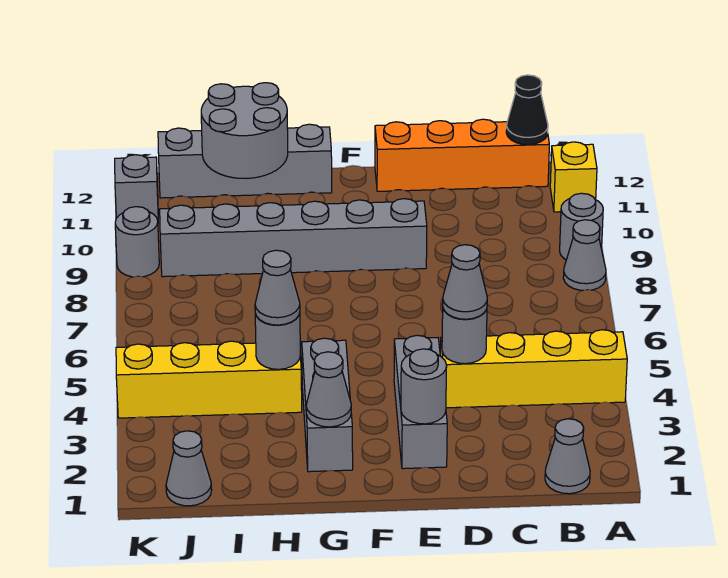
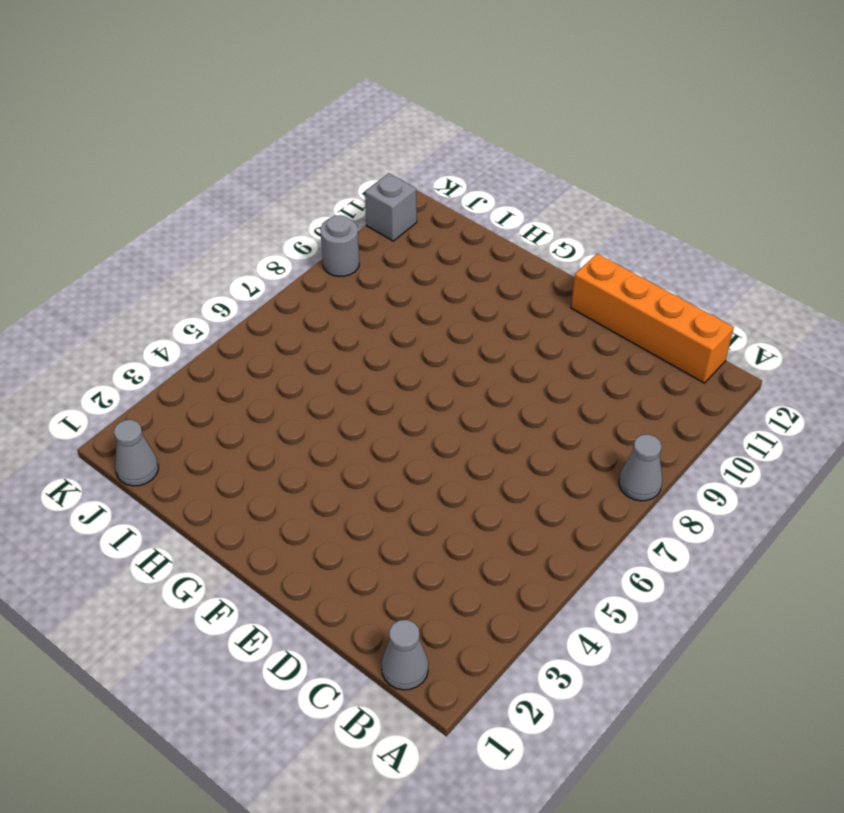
none -> yellow 1x4 brick [440,330,627,408]
none -> grey 1x1 round brick [560,193,603,260]
none -> yellow 1x1 brick [550,142,597,212]

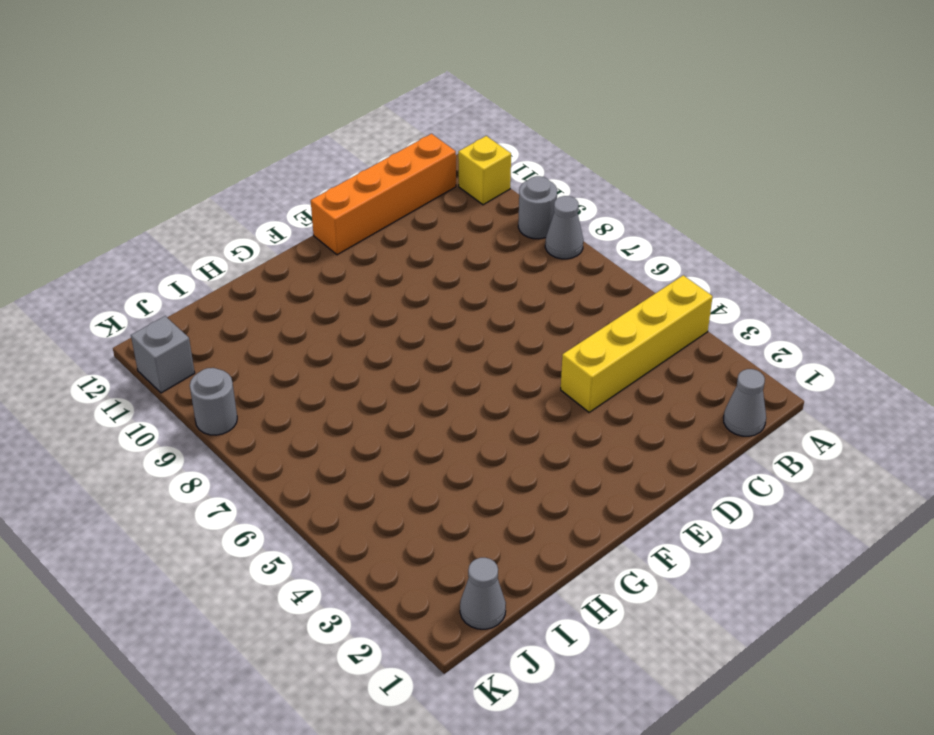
none -> grey 1x3 brick [394,335,447,469]
none -> grey 1x6 brick [160,199,427,277]
none -> grey 1x3 brick [302,338,353,472]

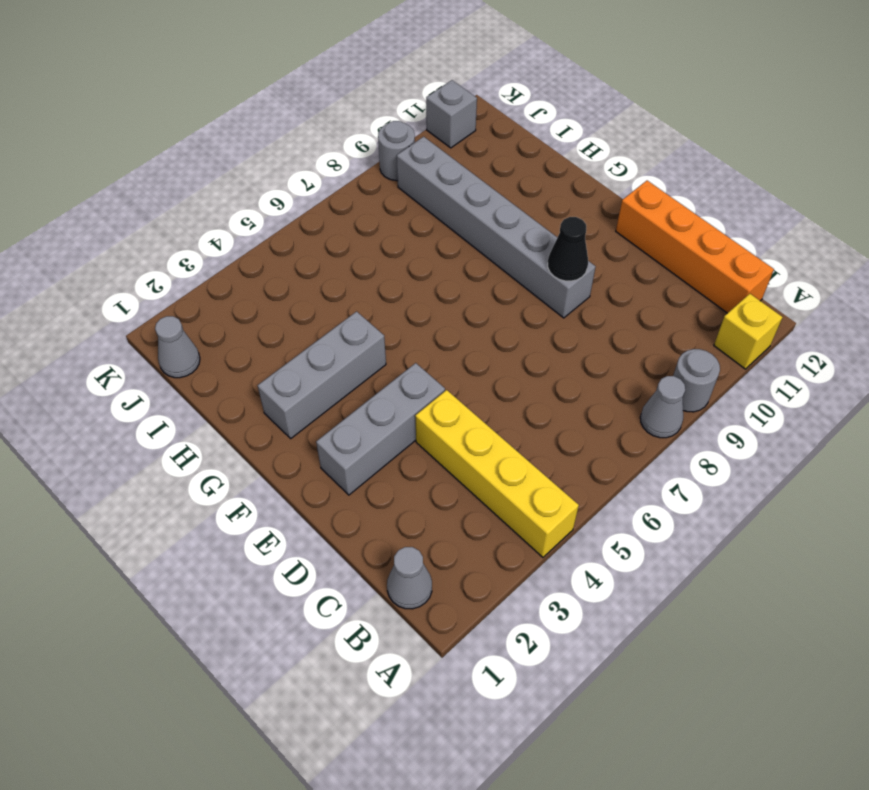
black 1x1 cone [548,217,588,281] -> black 1x1 cone moved to [506,75,548,145]
none -> grey 1x4 brick [158,124,332,198]
none -> yellow 1x4 brick [116,341,302,418]
none -> grey 1x1 round brick [442,309,487,364]

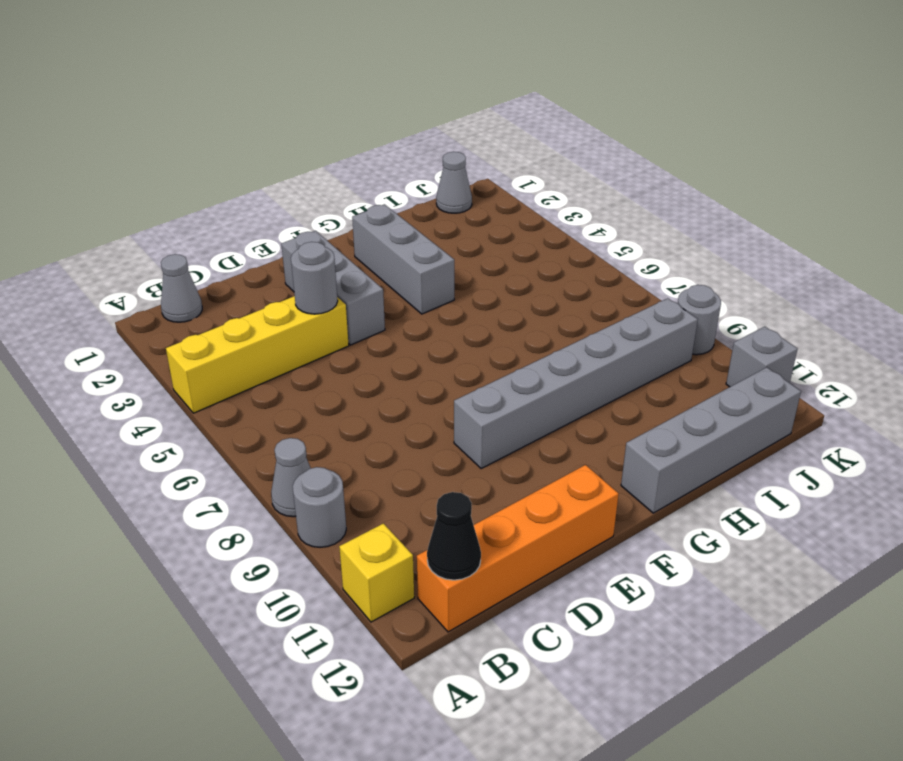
none -> yellow 1x4 brick [116,341,302,418]
none -> grey 1x1 round brick [401,349,447,424]
none -> grey 1x1 cone [306,352,351,427]

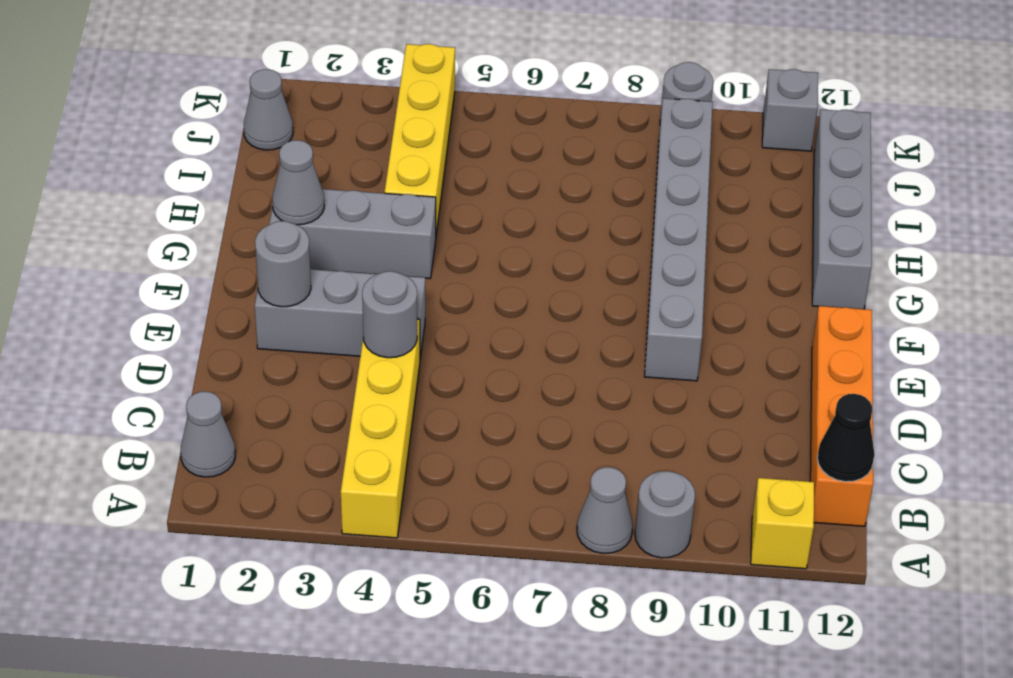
none -> grey 1x1 round brick [255,313,300,369]
none -> grey 2x2 round brick [201,83,288,178]
none -> grey 1x1 cone [443,245,487,319]

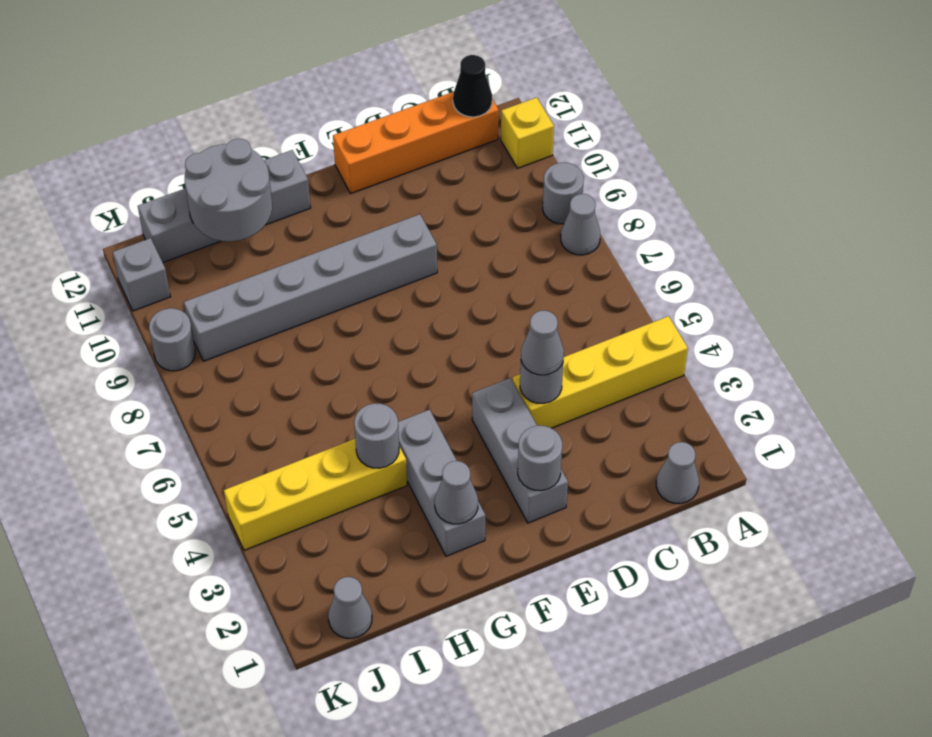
none -> grey 1x1 cone [255,250,300,325]

